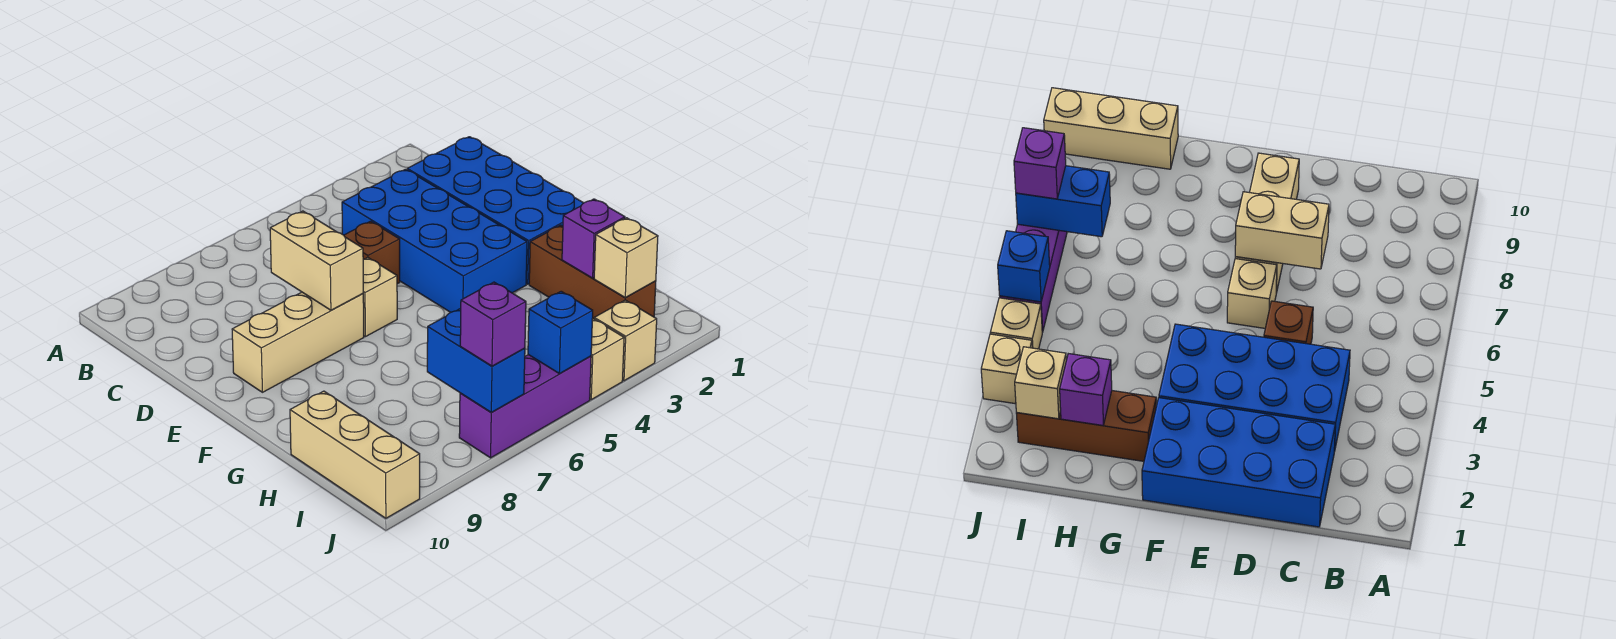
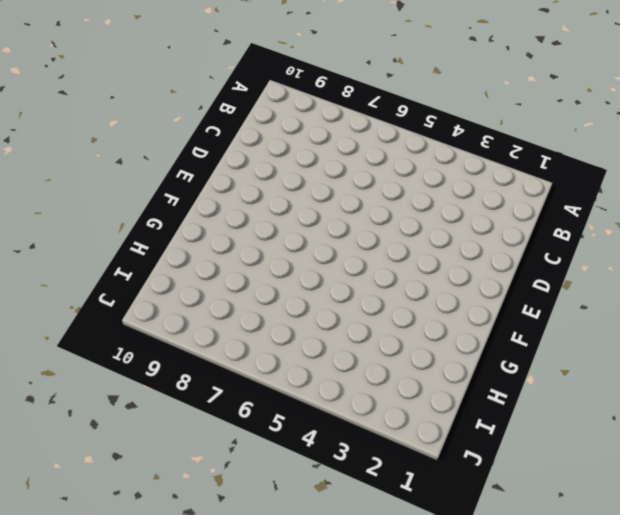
none -> blue 2x4 brick [407,137,583,284]
none -> blue 2x4 brick [342,169,527,312]
none -> brown 1x1 brick [344,221,400,284]

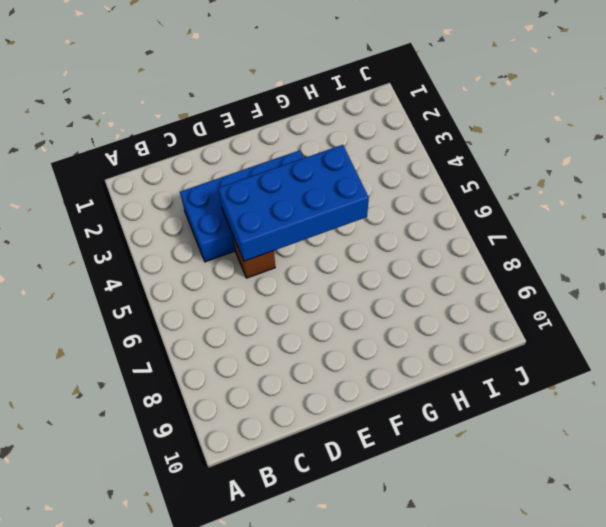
blue 2x4 brick [218,145,369,261] -> blue 2x4 brick moved to [407,137,583,284]
none -> tan 1x1 brick [363,257,397,337]
none -> tan 1x3 brick [232,292,364,392]
none -> brown 1x3 brick [529,225,656,319]

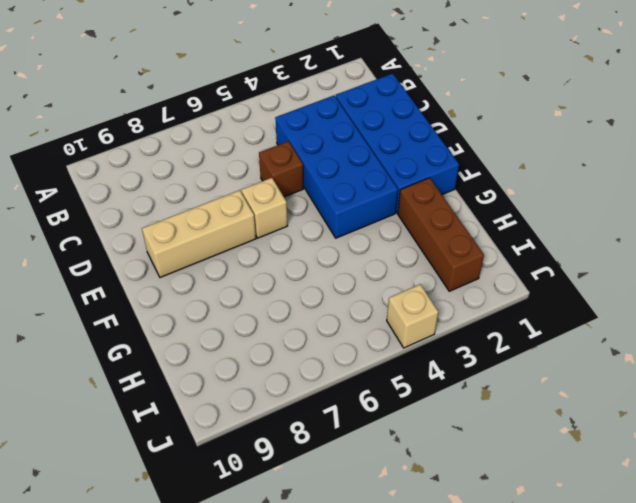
none -> tan 1x3 brick [290,391,420,518]
none -> tan 1x1 brick [594,300,657,381]
none -> purple 1x3 brick [459,355,591,458]

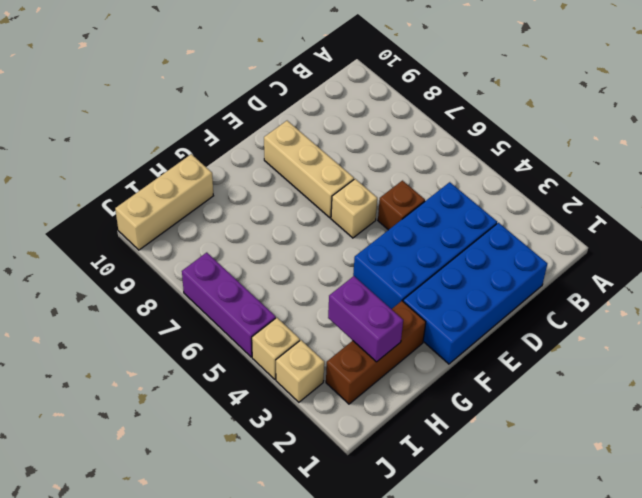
purple 1x2 brick [328,276,403,362] -> purple 1x1 brick [562,199,625,278]
none -> tan 1x2 brick [270,211,363,310]
none -> tan 1x1 brick [594,218,658,297]
none -> blue 1x2 brick [427,308,525,412]

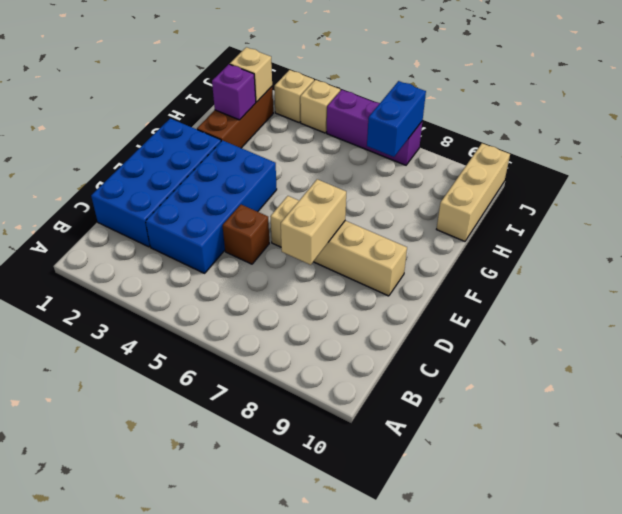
none -> blue 1x1 brick [528,291,593,374]
none -> purple 1x1 brick [460,282,526,366]

